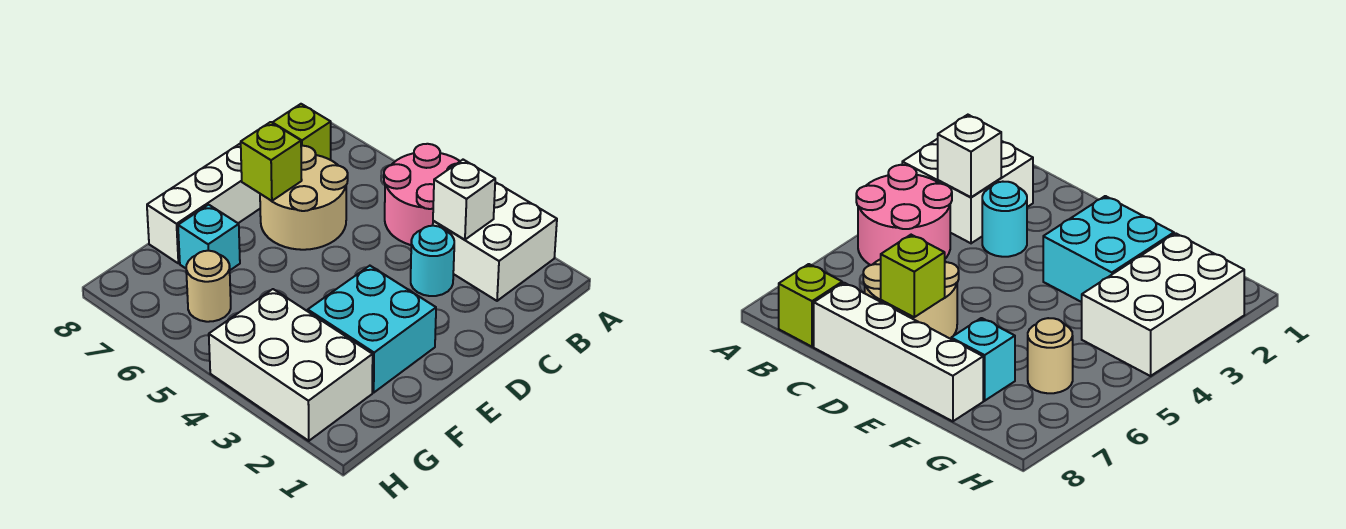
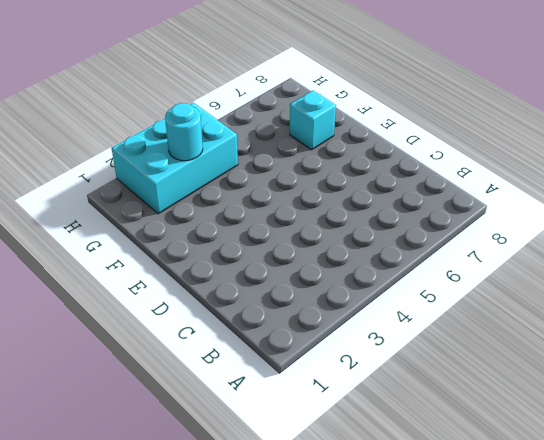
cyan 2x3 brick [112,103,238,214] -> white 2x3 brick [209,289,373,441]
cyan 1x1 round brick [165,103,203,161] -> cyan 1x1 round brick moved to [411,226,454,296]
none -> white 2x2 brick [433,182,557,301]
none -> pink 2x2 round brick [384,144,460,245]
none -> lime 1x1 brick [272,104,331,160]

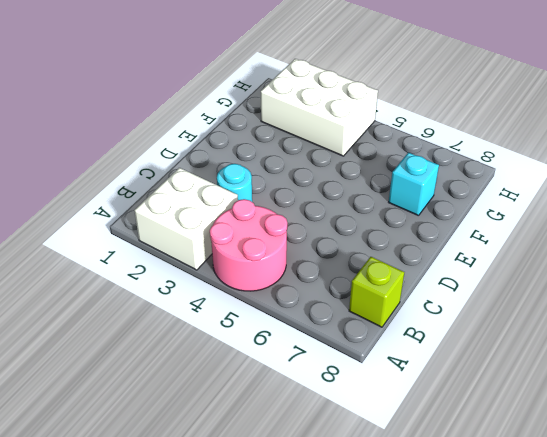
none -> tan 2x2 round brick [260,146,348,250]
none -> white 1x4 brick [147,143,260,263]
none -> cyan 2x2 brick [308,266,436,393]

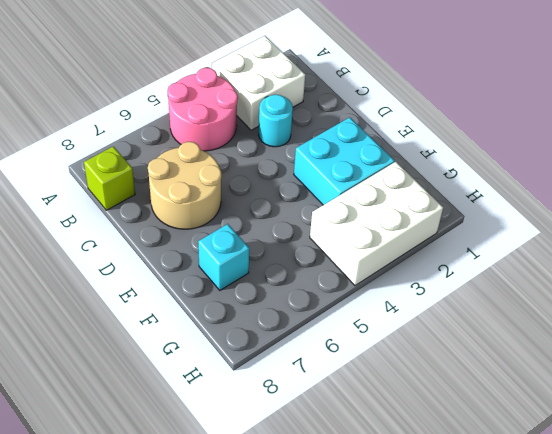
none -> white 1x4 brick [147,143,260,263]
none -> tan 1x1 round brick [186,251,231,322]
none -> white 1x1 brick [433,160,495,240]

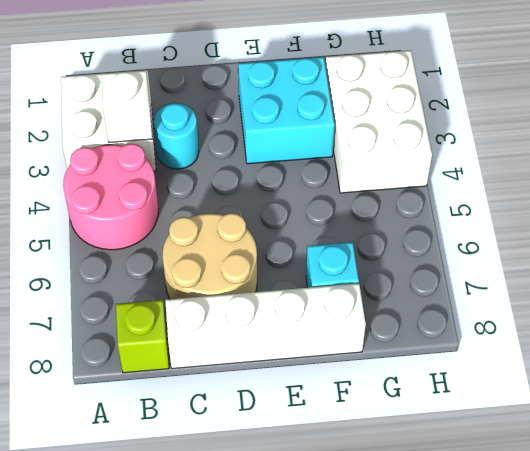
none -> tan 1x1 round brick [186,251,231,322]
none -> lime 1x1 brick [241,122,302,201]

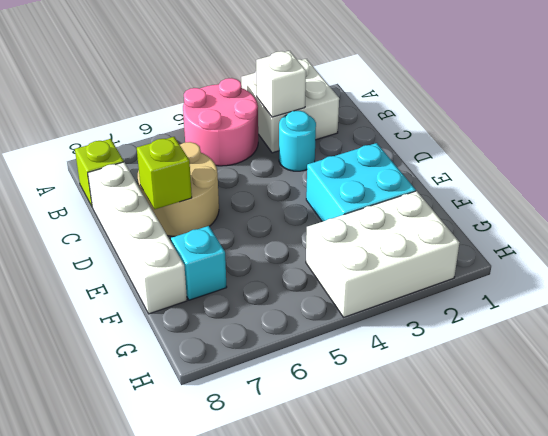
none -> tan 1x1 round brick [186,251,231,322]

